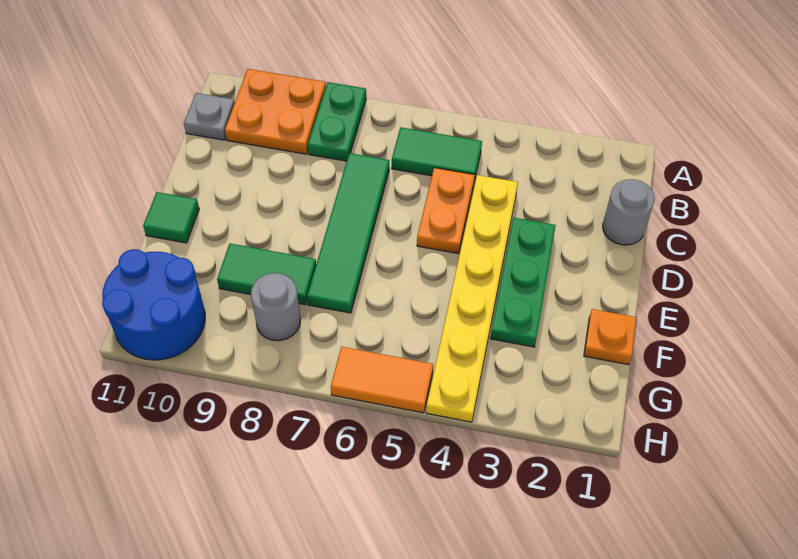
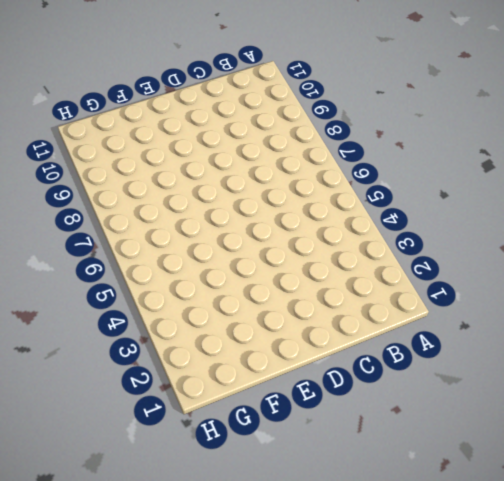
none -> green 1x2 plate [308,82,366,161]
none -> orange 2x2 plate [225,69,326,154]
none -> green 1x2 tile [392,127,482,181]

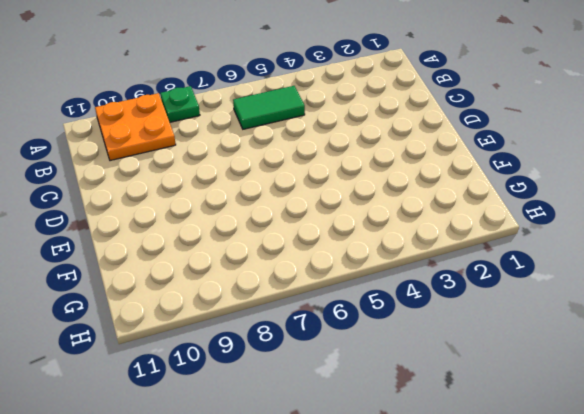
green 1x1 plate [161,86,200,122] -> green 1x2 plate [308,82,366,161]
none -> grey 1x1 plate [184,93,235,140]
none -> grey 1x1 round brick [603,179,655,245]
none -> yellow 1x6 plate [426,175,518,422]

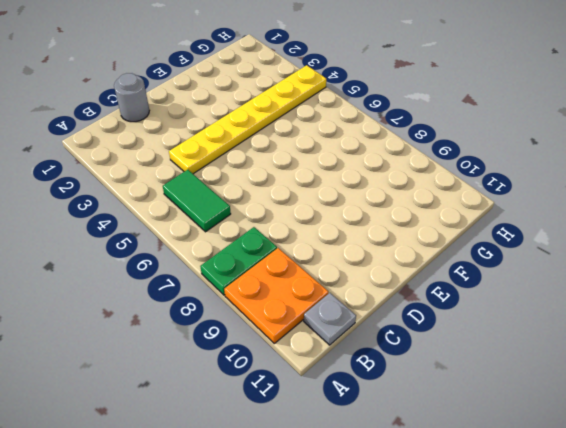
none -> orange 1x2 plate [417,168,475,254]
none -> green 1x4 tile [307,153,389,313]
none -> green 1x3 plate [490,218,556,347]

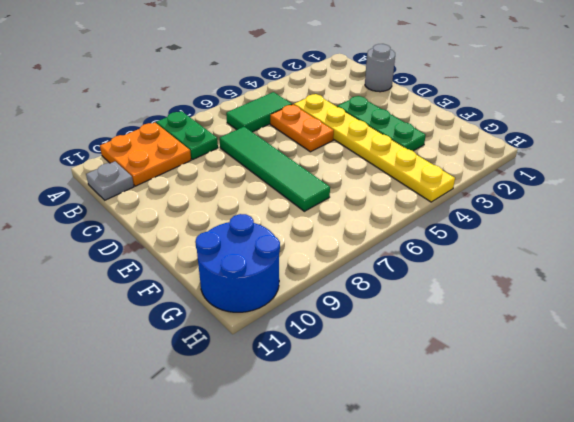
none -> green 1x1 tile [143,192,199,243]
none -> orange 1x1 plate [584,309,636,365]
none -> green 1x2 tile [217,244,316,305]

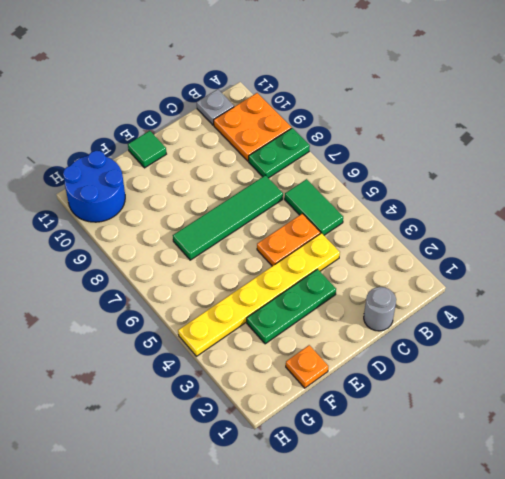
none -> green 1x2 tile [217,244,316,305]
none -> grey 1x1 round brick [251,273,301,341]
none -> orange 1x2 tile [331,347,433,413]

